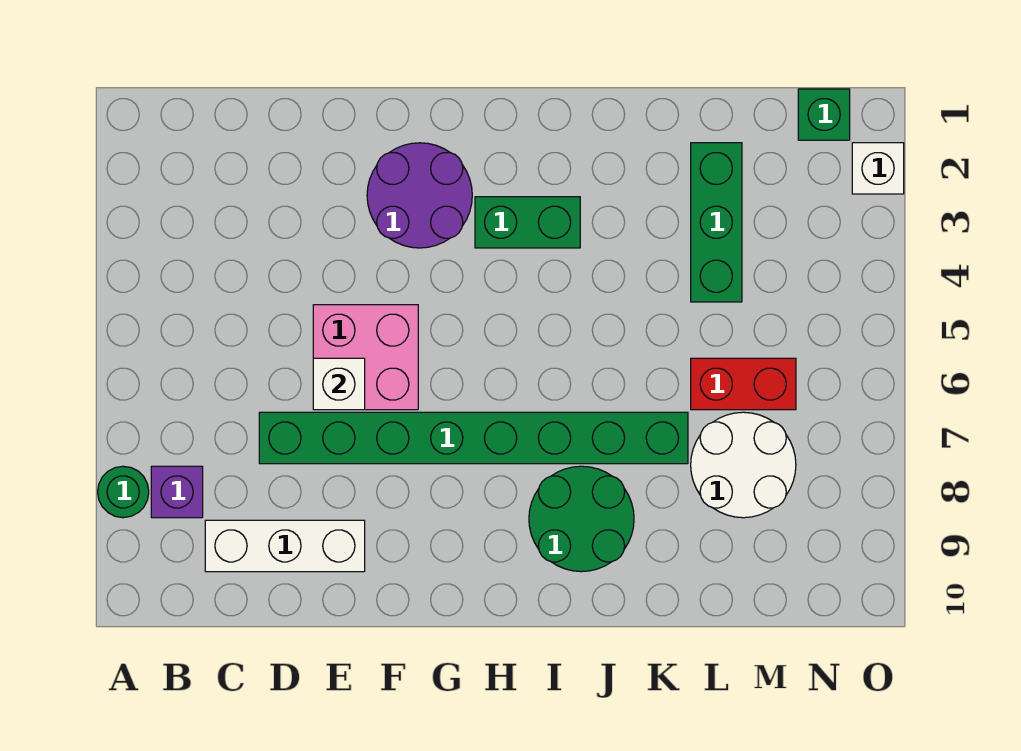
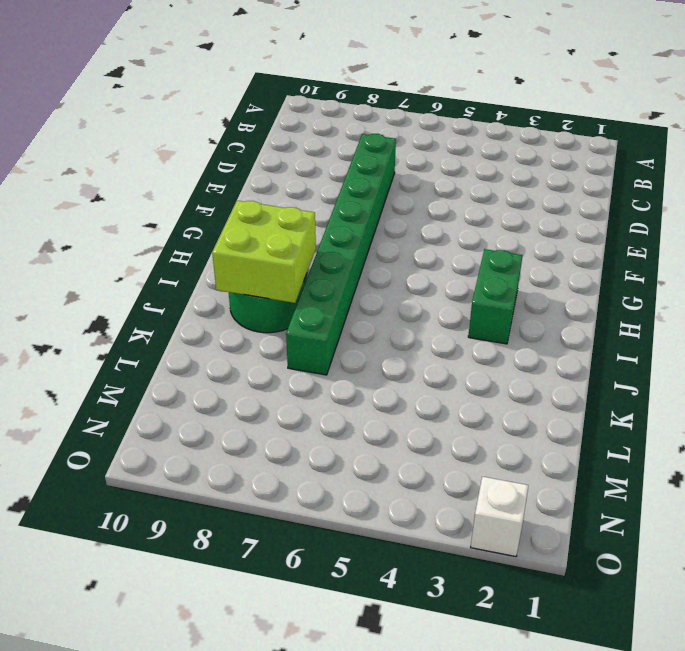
lime 2x2 brick [212,201,316,303] -> none
none -> green 1x1 round brick [98,466,149,518]
none -> purple 1x1 brick [151,466,203,518]
none -> white 1x3 brick [205,520,365,572]

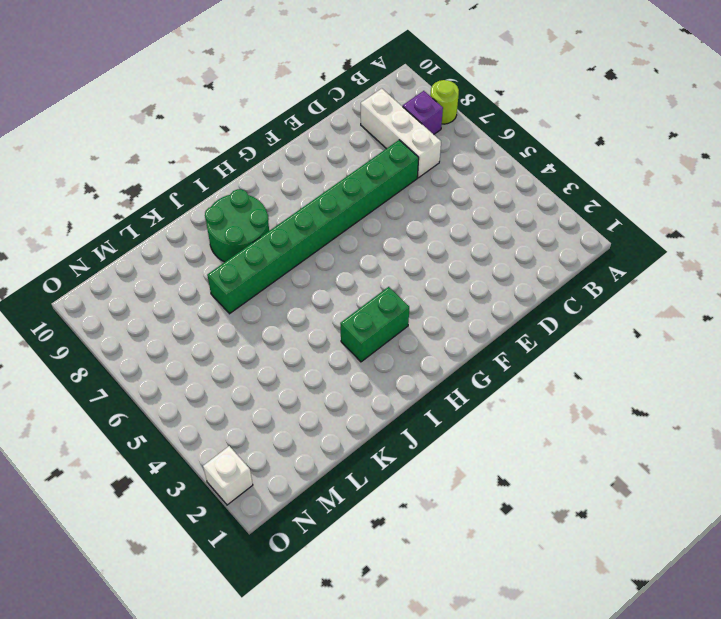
lime 1x1 round brick [430,80,459,124] -> green 1x1 round brick [98,466,149,518]
white 1x3 brick [361,89,441,178] -> white 1x3 brick turned to [205,520,365,572]
none -> pink 2x2 brick [313,305,418,410]
none -> purple 2x2 round brick [367,143,472,248]
none -> green 1x3 brick [691,143,742,302]

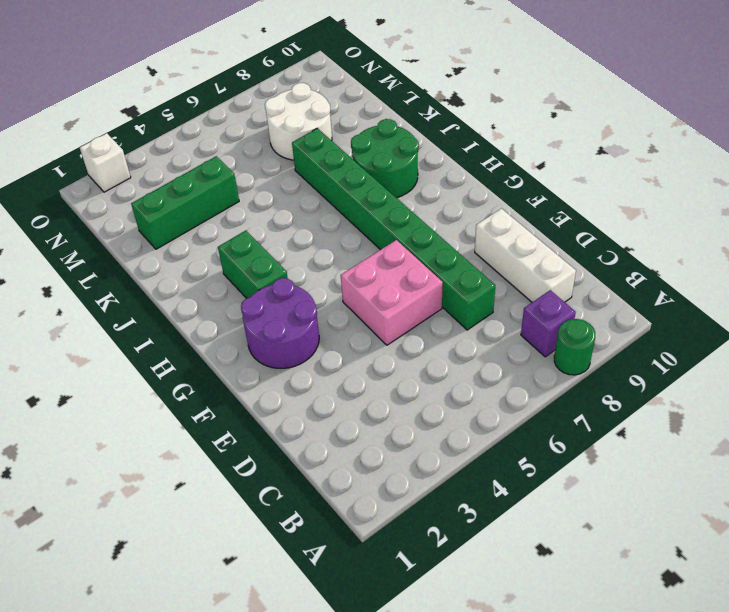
none -> red 1x2 brick [691,358,796,410]
none -> green 1x1 brick [798,89,850,140]
none -> white 1x1 brick [313,358,365,410]

